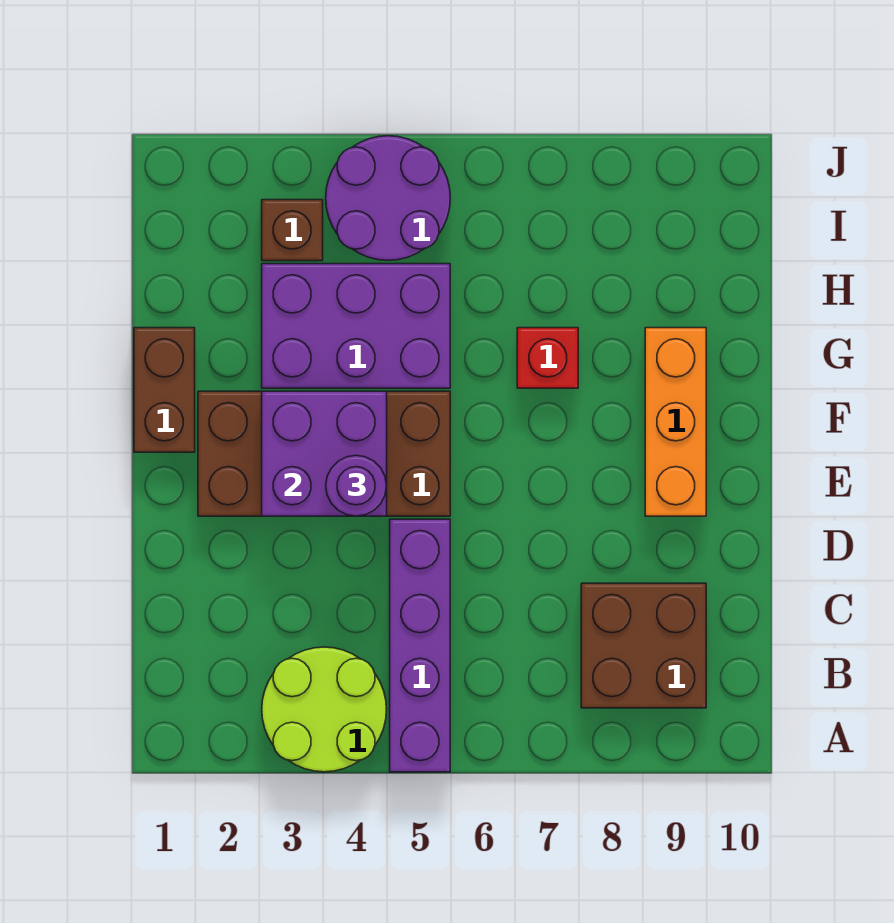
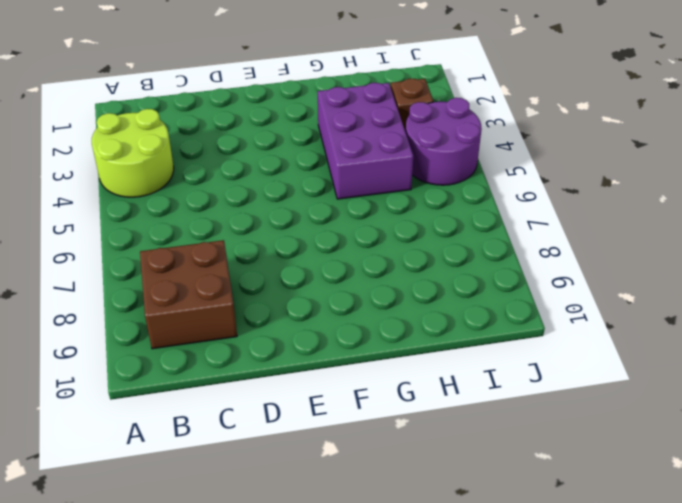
none -> purple 1x4 brick [390,519,450,772]
none -> brown 2x4 brick [198,391,450,516]
none -> orange 1x3 brick [645,328,706,516]

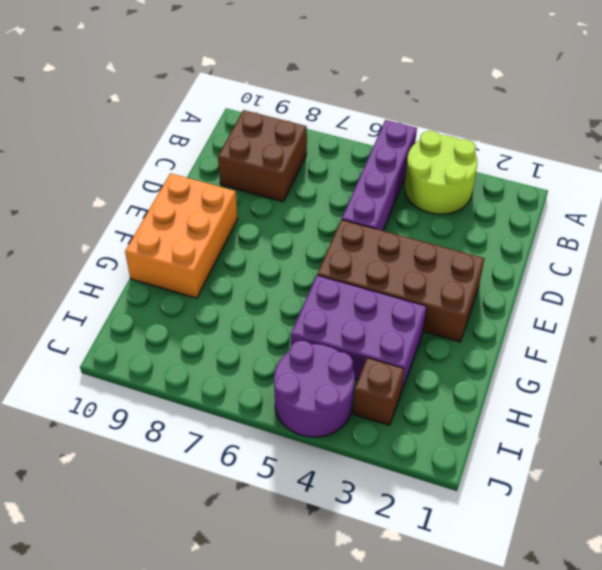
orange 2x3 brick [125,173,238,298] -> orange 1x3 brick [645,328,706,516]
none -> brown 1x2 brick [134,328,195,452]
none -> red 1x1 brick [517,328,578,388]
none -> purple 2x2 brick [262,391,387,516]

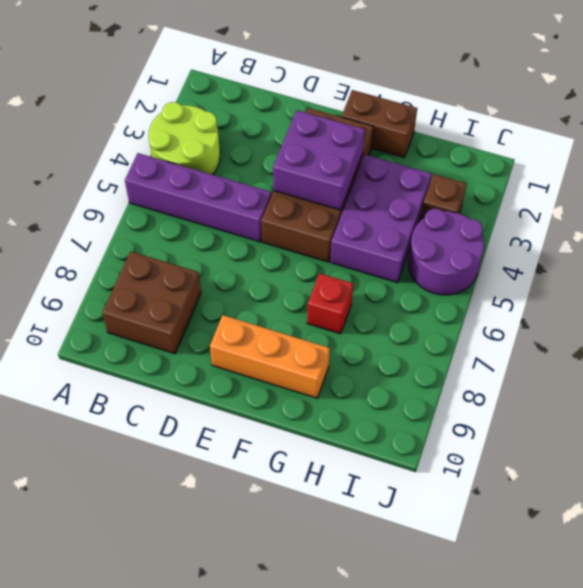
none -> purple 1x1 round brick [326,455,387,516]

